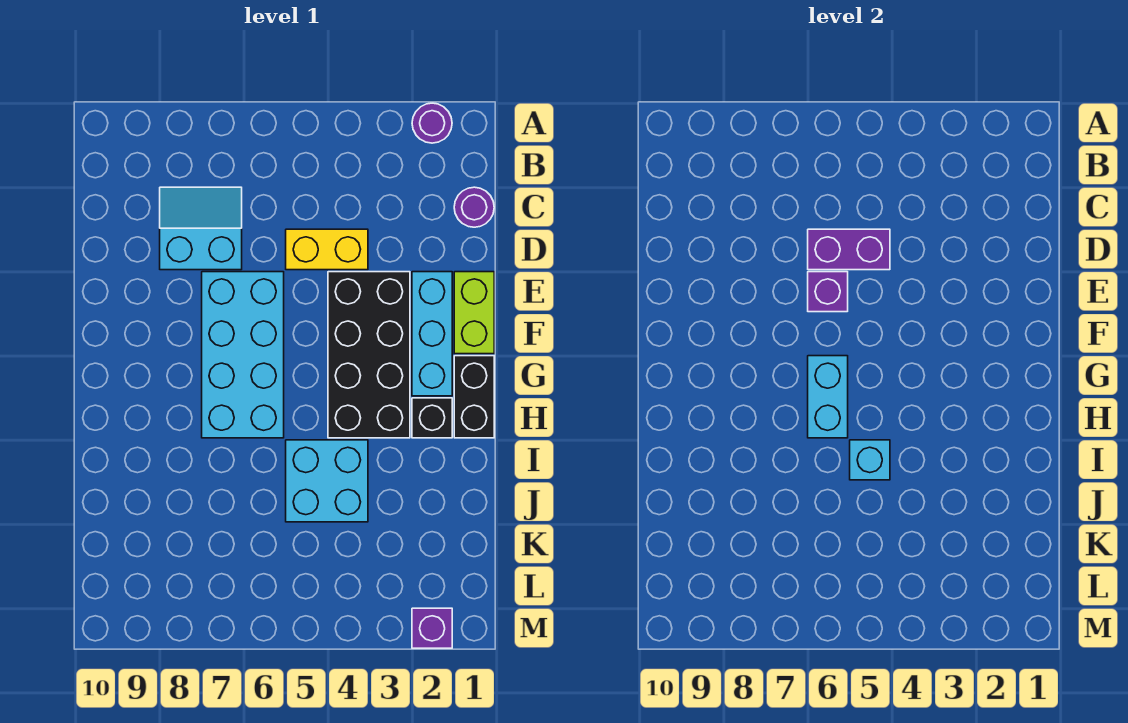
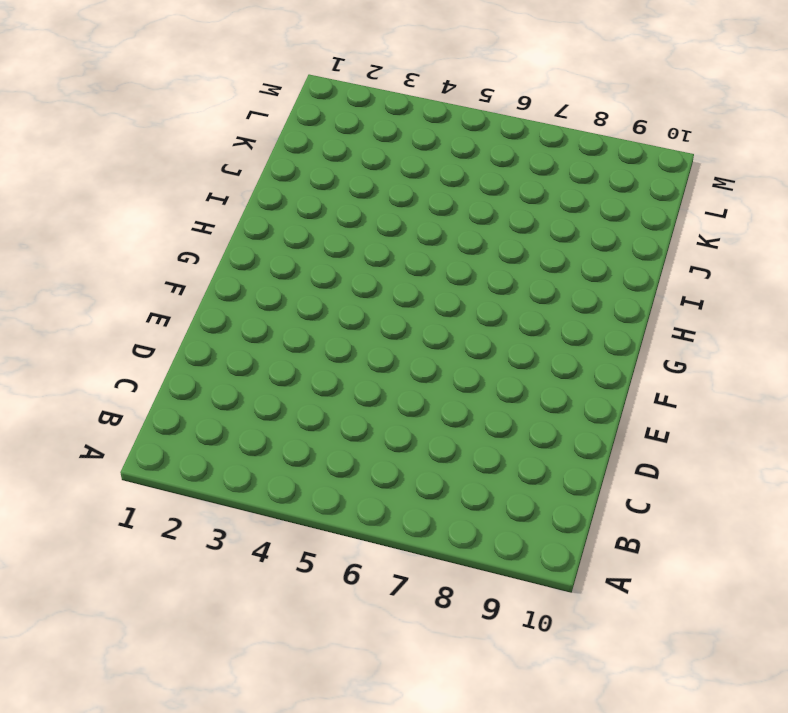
none -> purple 1x1 round brick [412,103,452,143]
none -> purple 1x1 round brick [454,187,494,227]
none -> cyan 2x2 slope [160,187,242,270]

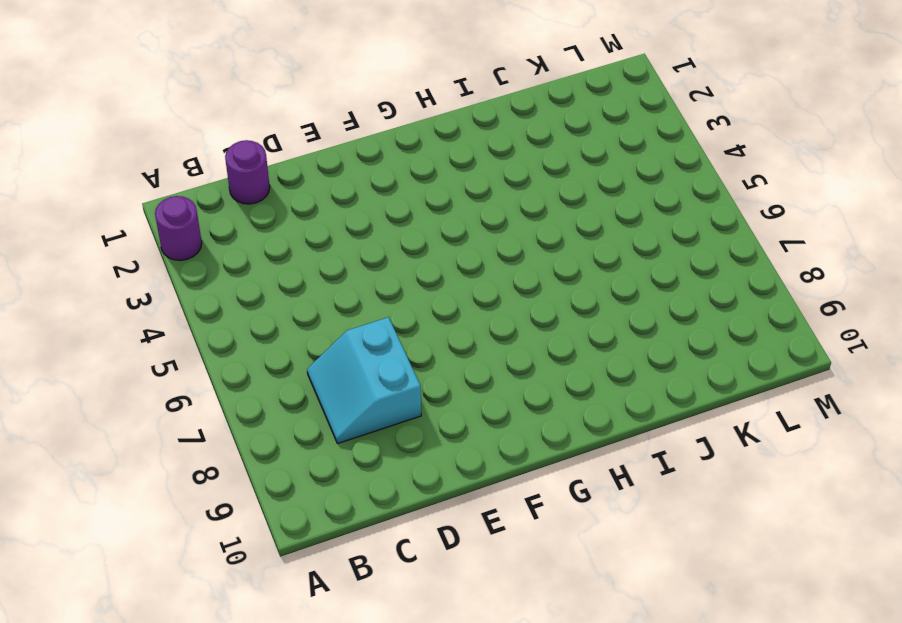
none -> yellow 1x2 brick [286,229,368,270]
none -> lime 1x2 brick [454,272,494,354]
none -> cyan 1x3 brick [412,272,452,396]

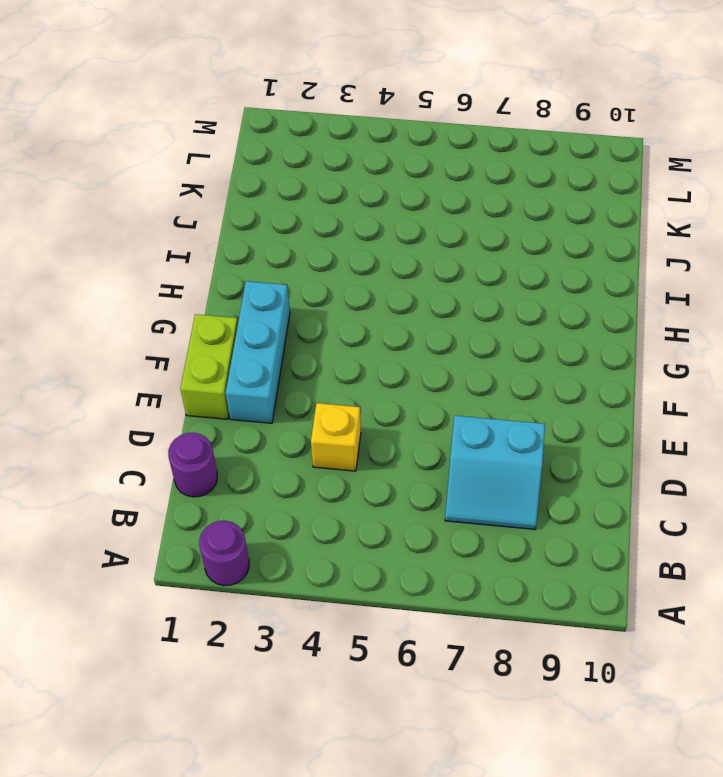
yellow 1x1 brick [311,403,361,471] -> yellow 1x2 brick [286,229,368,270]
none -> black 2x4 brick [328,272,410,438]
none -> cyan 2x4 brick [202,272,284,438]
none -> black 1x2 brick [454,356,494,438]

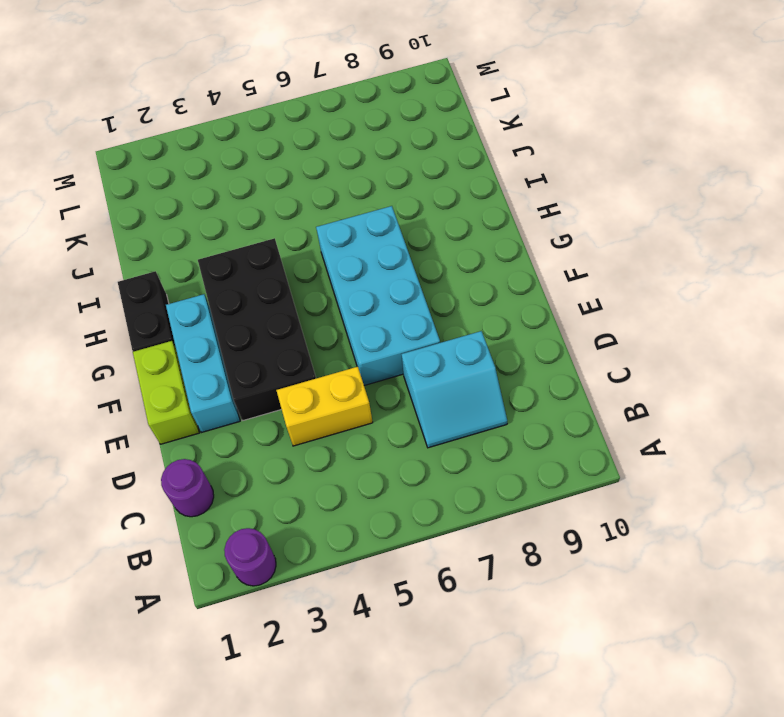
none -> black 1x1 brick [412,398,452,438]
none -> cyan 2x2 brick [286,440,368,522]
none -> purple 1x1 brick [412,608,452,648]

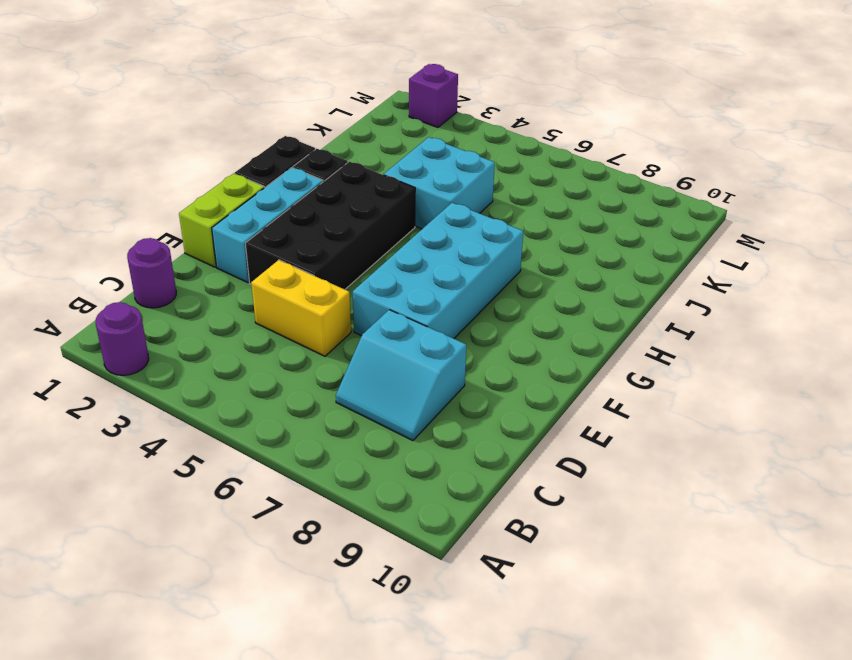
none -> purple 1x2 brick [808,229,890,270]
none -> purple 1x1 brick [808,272,848,312]
none -> cyan 1x2 brick [808,356,848,438]

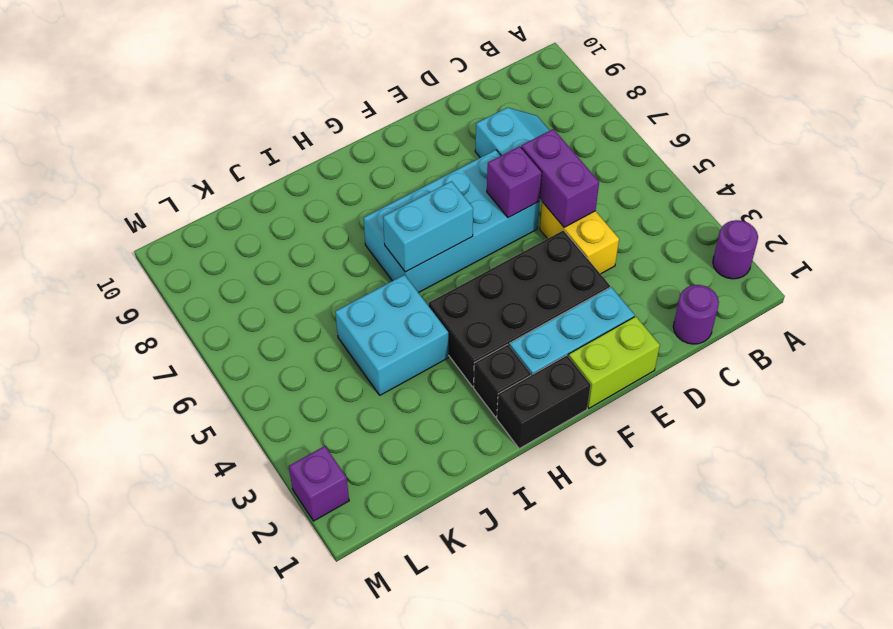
none -> cyan 1x1 brick [850,440,890,480]

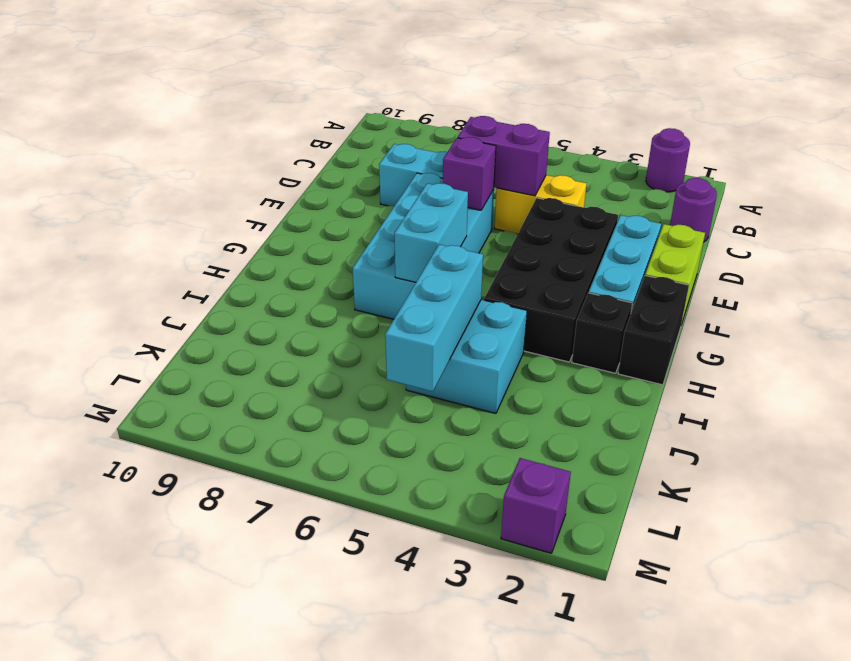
cyan 1x3 brick [385,244,483,391] -> cyan 1x1 brick [850,440,890,480]

